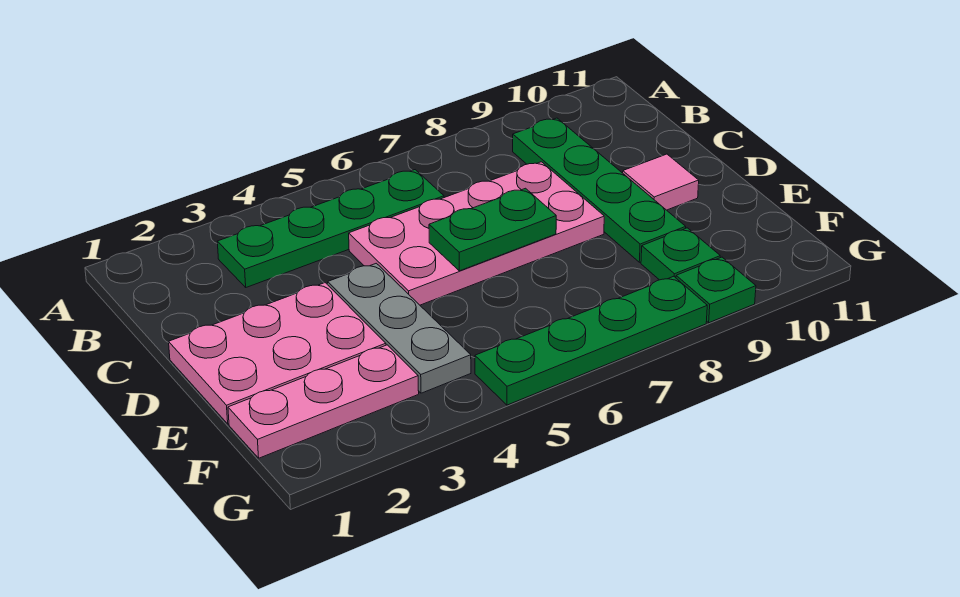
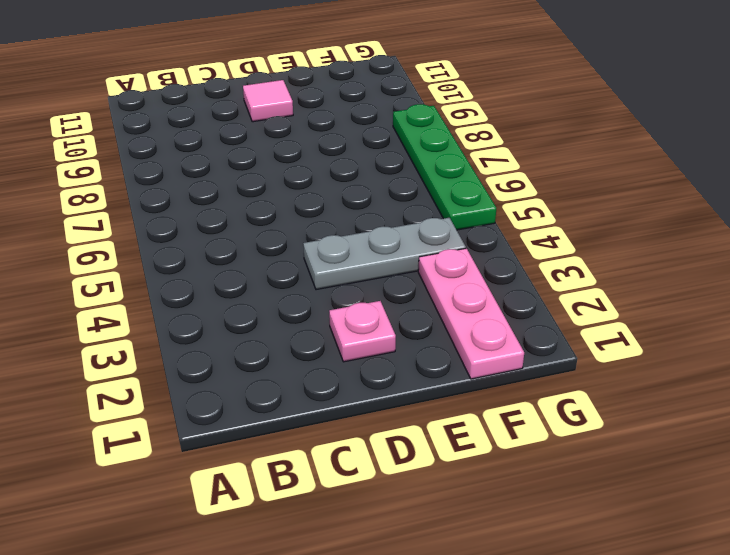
pink 1x1 plate [329,301,396,362] -> pink 2x3 plate [169,283,386,424]
none -> green 1x4 plate [217,170,444,287]
none -> green 1x4 plate [513,118,686,262]

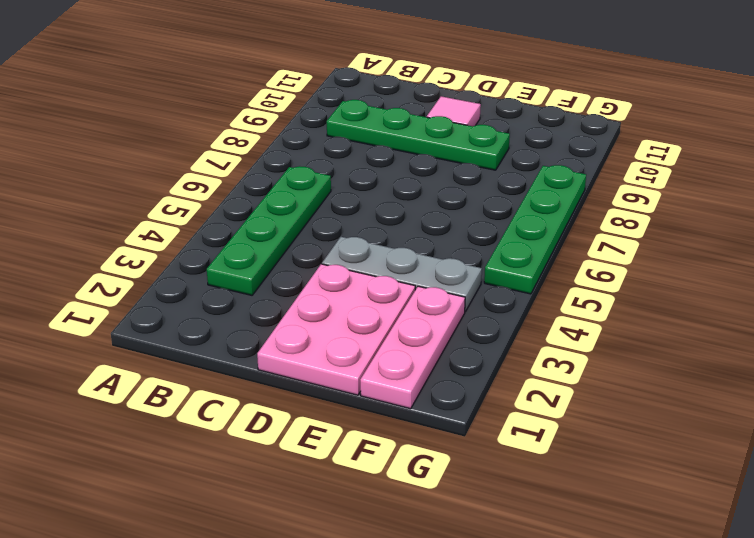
none -> pink 2x4 plate [349,162,604,305]
none -> green 1x1 plate [641,228,720,280]

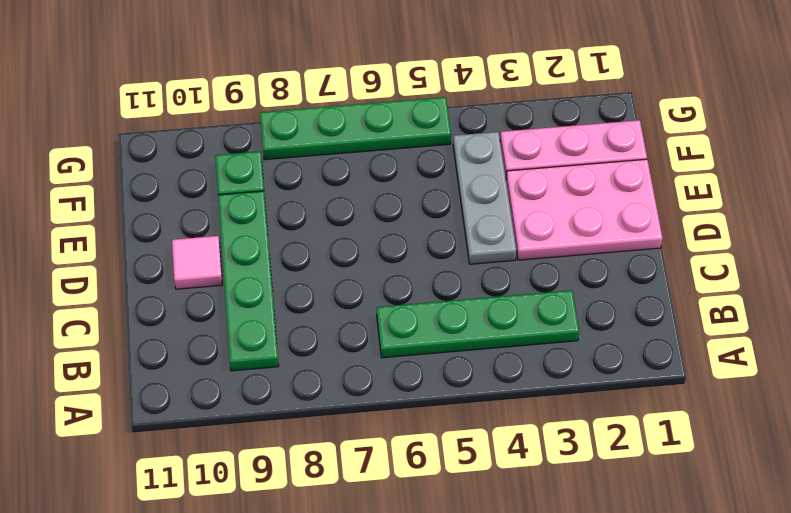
none -> pink 2x4 plate [349,162,604,305]
none -> green 1x1 plate [676,257,756,323]

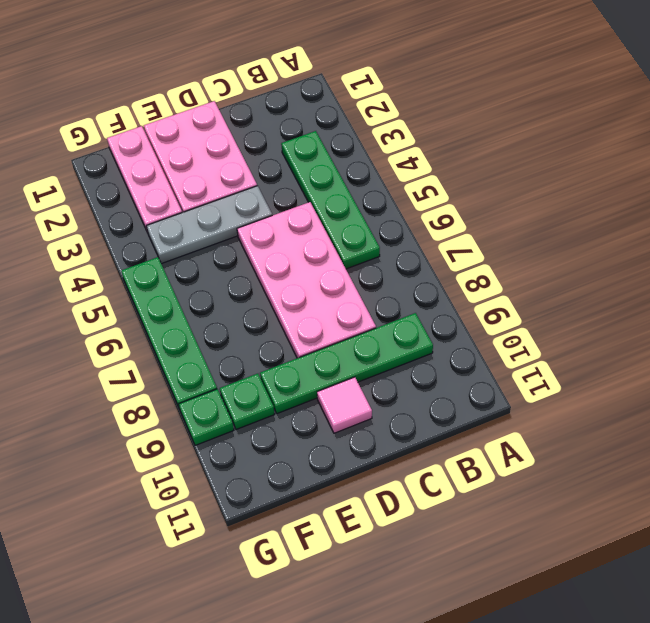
none -> green 1x2 plate [429,188,556,271]

